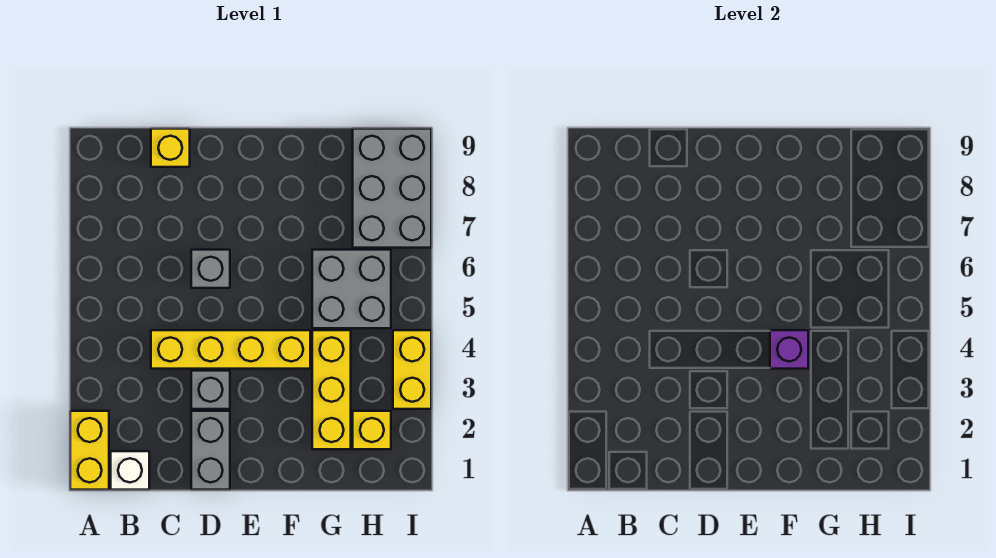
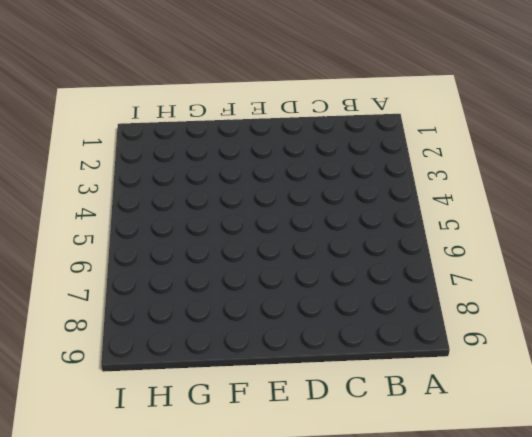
none -> yellow 1x2 brick [70,411,109,490]
none -> white 1x1 brick [111,451,149,490]
none -> yellow 1x4 brick [151,330,310,369]

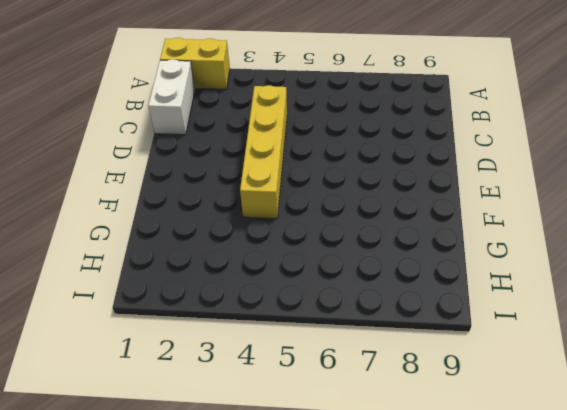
white 1x2 brick [148,59,195,135] -> white 1x1 brick [111,451,149,490]
none -> yellow 1x1 brick [151,129,190,167]
none -> grey 1x2 brick [191,411,230,490]
none -> grey 1x1 brick [191,371,230,409]

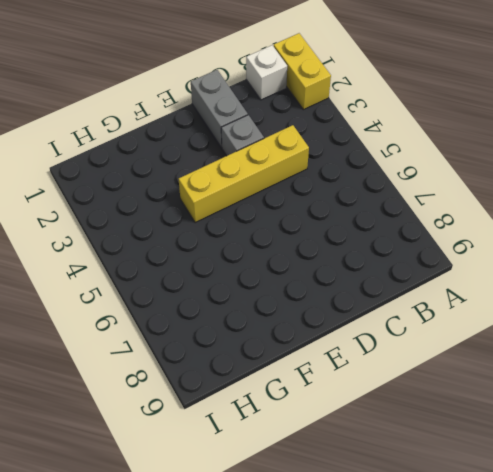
none -> yellow 1x1 brick [151,129,190,167]
none -> grey 1x1 brick [191,250,230,288]
none -> yellow 1x3 brick [312,330,351,449]

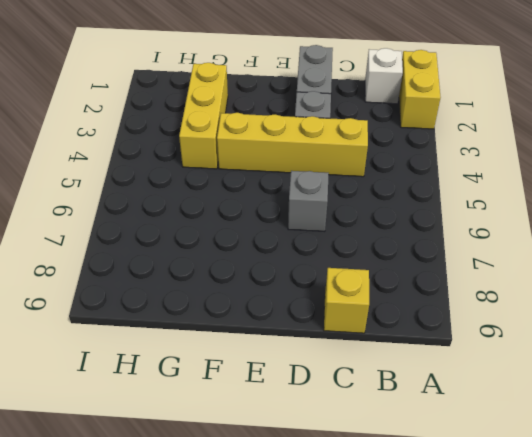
none -> grey 2x2 brick [312,250,391,328]
none -> yellow 1x1 brick [353,411,391,449]
none -> grey 2x3 brick [353,129,431,248]

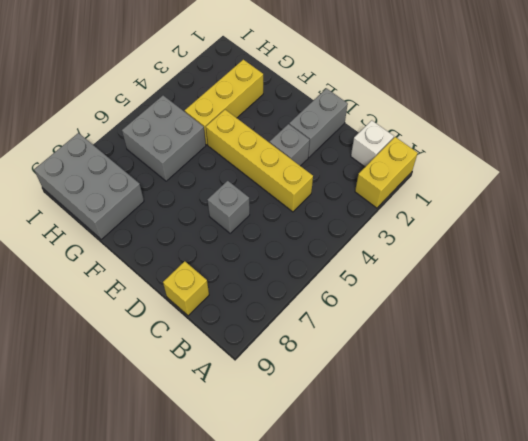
grey 2x3 brick [34,133,144,239] -> grey 2x3 brick turned to [353,129,431,248]
none -> yellow 1x1 brick [353,411,391,449]
none -> yellow 1x2 brick [393,330,431,409]
none -> purple 1x1 brick [770,330,808,369]

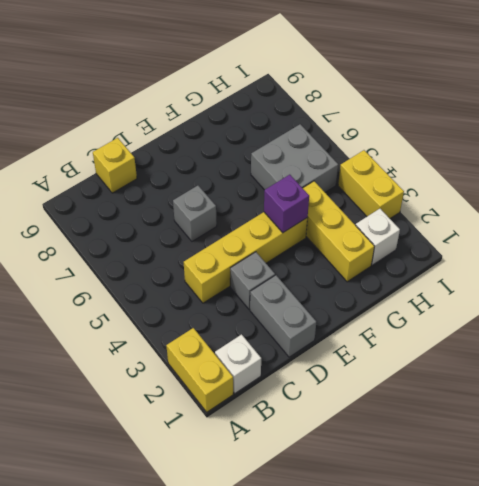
white 1x1 brick [356,209,400,265] -> yellow 1x1 brick [353,411,391,449]
none -> grey 2x3 brick [353,129,431,248]

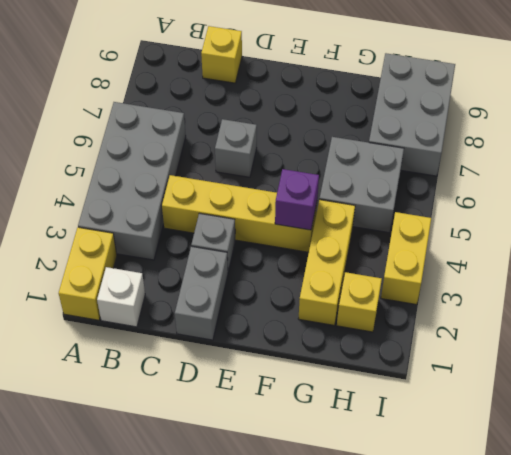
grey 2x4 brick [78,102,186,260] -> none

